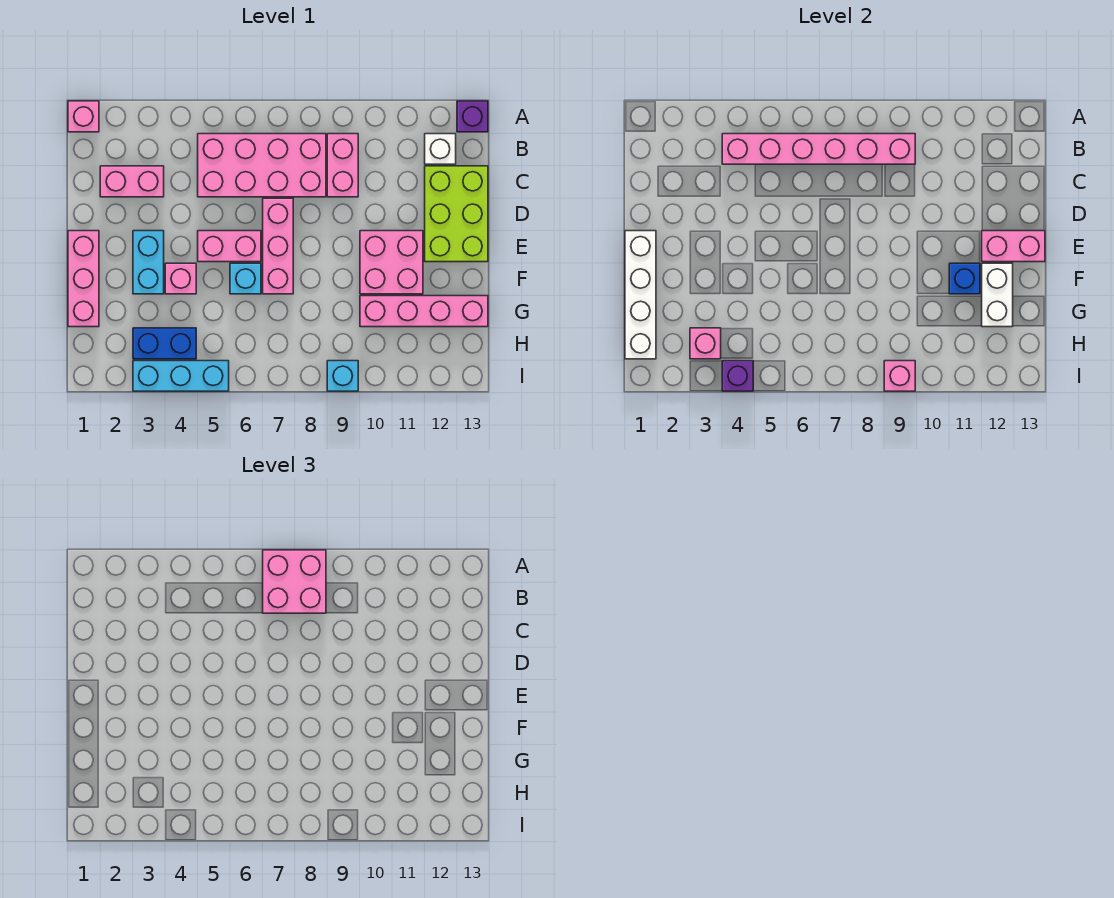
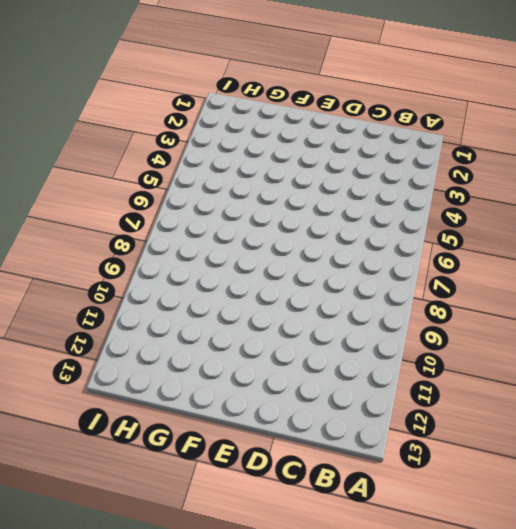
none -> pink 1x1 brick [68,101,99,132]
none -> purple 1x1 brick [457,101,488,132]
none -> pink 2x4 brick [198,134,326,197]

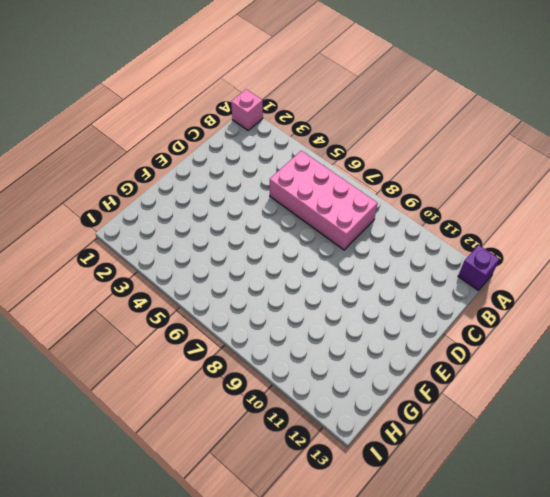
none -> pink 1x2 brick [327,134,358,197]
none -> white 1x1 brick [425,134,456,164]
none -> pink 1x2 brick [100,166,164,197]

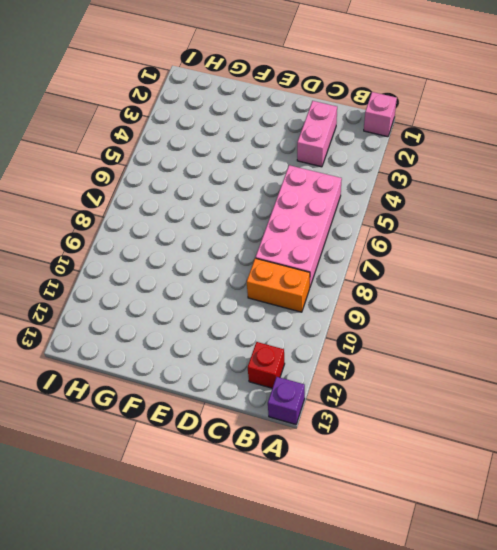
orange 1x2 brick [247,258,310,312] -> pink 1x2 brick [327,134,358,197]
red 1x1 brick [248,342,285,388] -> white 1x1 brick [425,134,456,164]
none -> lime 2x3 brick [425,166,488,262]
none -> pink 1x3 brick [263,198,293,294]
none -> pink 1x3 brick [68,231,99,327]

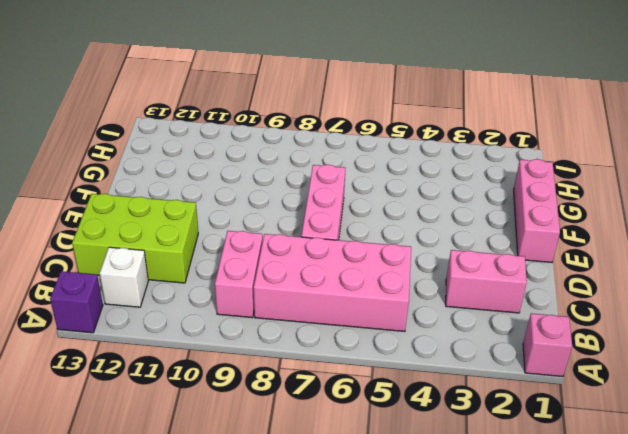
lime 2x3 brick [72,194,198,283] -> lime 2x3 brick turned to [425,166,488,262]
none -> cyan 1x2 brick [133,231,164,294]
none -> pink 1x2 brick [198,231,261,262]
none -> pink 2x2 brick [360,231,423,294]

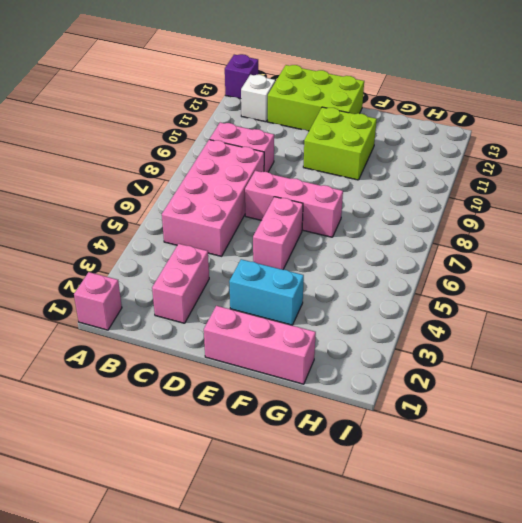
lime 2x2 brick [303,107,377,180] -> pink 2x2 brick [360,231,423,294]
none -> pink 1x1 brick [165,263,196,294]
none -> cyan 1x1 brick [230,263,261,294]
none -> pink 1x4 brick [360,296,488,327]

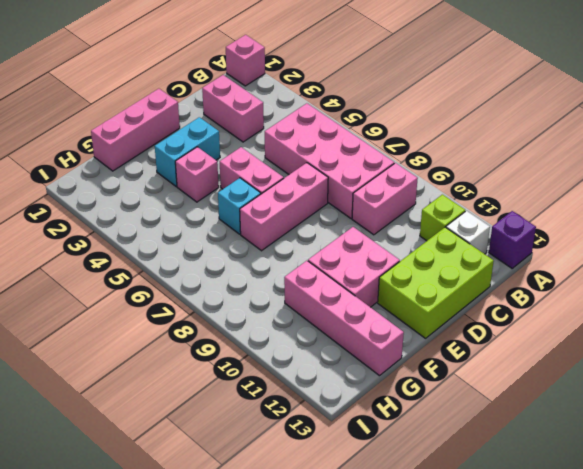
lime 1x1 brick [420,195,465,241] -> none
none -> blue 1x2 brick [133,328,196,359]
none -> cyan 1x3 brick [133,361,229,391]
none -> cyan 1x1 brick [327,361,358,391]

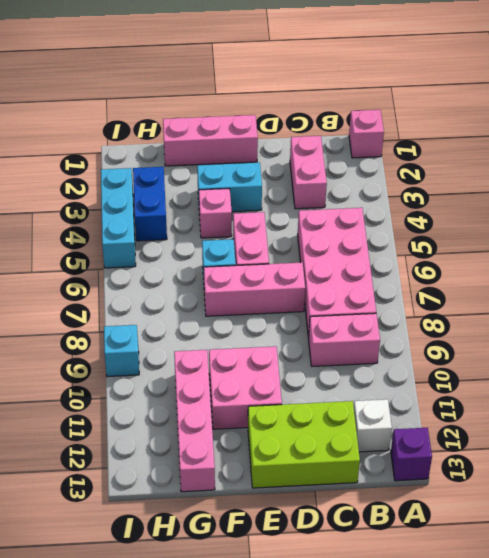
none -> pink 1x6 brick [722,134,915,164]
none -> white 1x4 brick [625,231,656,359]
none -> pink 1x2 brick [982,231,1045,262]

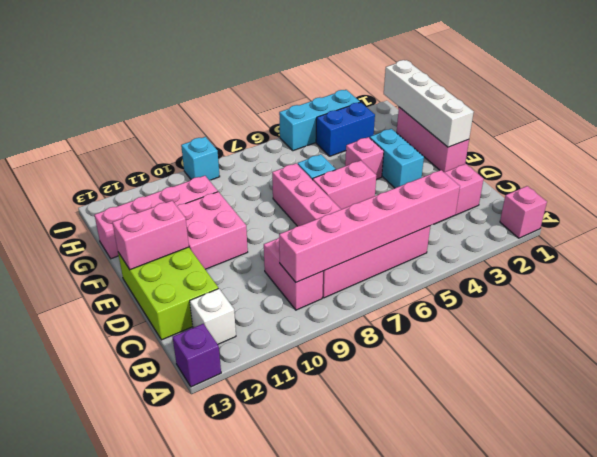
none -> blue 1x1 brick [949,263,980,294]
none -> white 1x2 brick [982,263,1013,327]
none -> pink 1x1 brick [690,328,721,359]

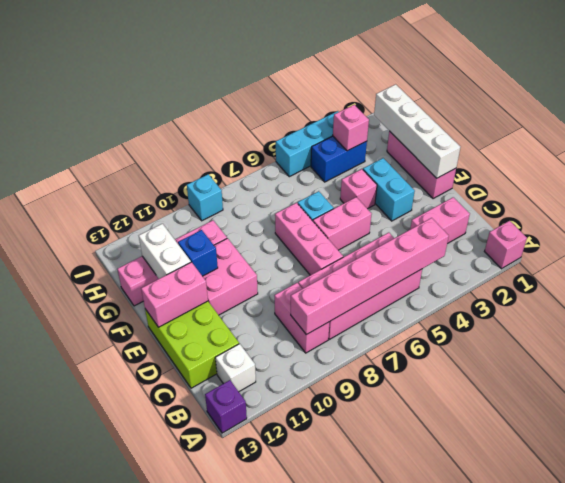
none -> purple 1x1 brick [722,361,753,391]
none -> pink 1x1 brick [884,361,915,391]
none -> pink 2x2 brick [263,550,326,613]

